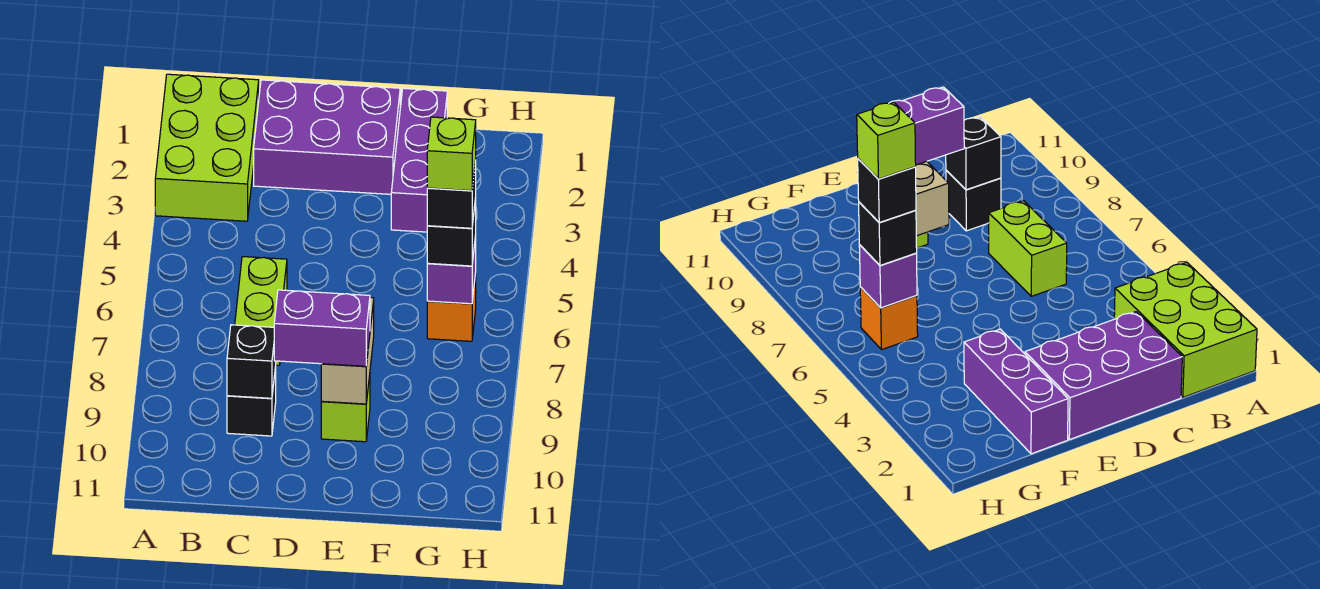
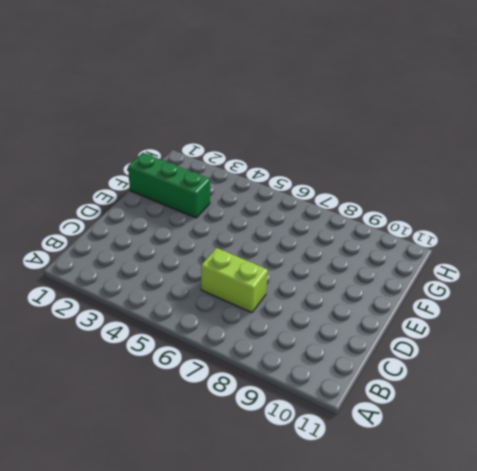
green 1x3 brick [128,153,210,218] -> purple 1x3 brick [391,88,447,232]
none -> lime 2x3 brick [155,74,259,221]
none -> purple 2x3 brick [254,80,400,194]
none -> black 1x1 brick [227,367,276,436]

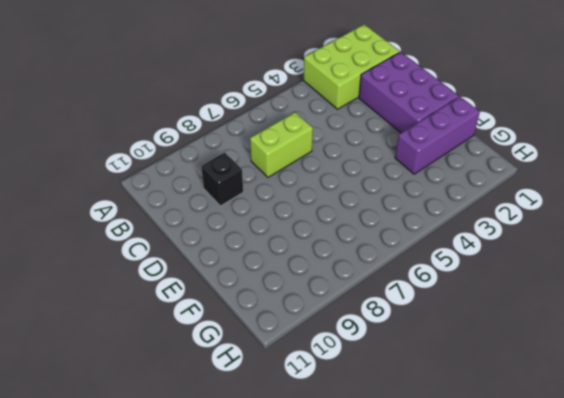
none -> lime 1x1 brick [321,375,370,442]
none -> orange 1x1 brick [427,273,476,341]
none -> black 1x1 brick [227,325,276,398]

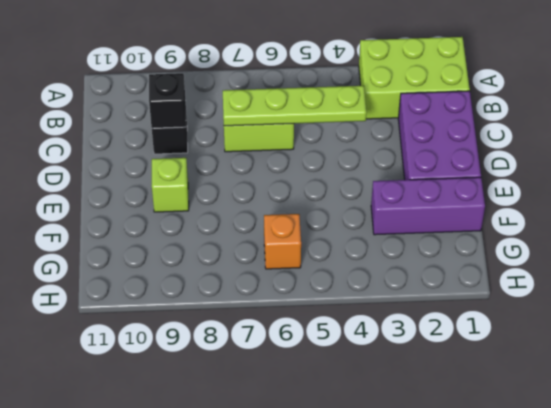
lime 1x4 plate [223,86,366,126] -> none
none -> tan 1x2 brick [321,298,374,404]
none -> purple 1x1 brick [427,236,476,304]
none -> purple 1x2 brick [274,290,370,366]

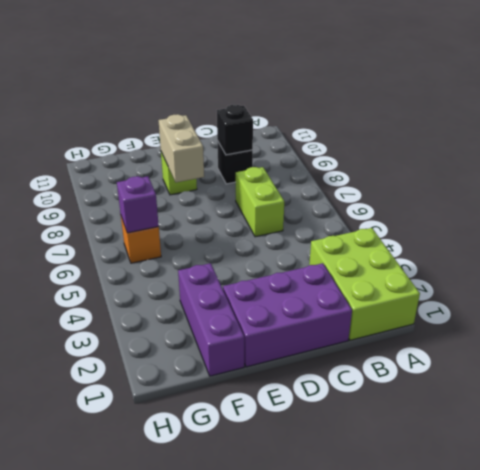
none -> purple 1x2 brick [274,290,370,366]
none -> black 1x1 brick [427,198,476,266]
none -> black 1x1 brick [427,160,476,228]

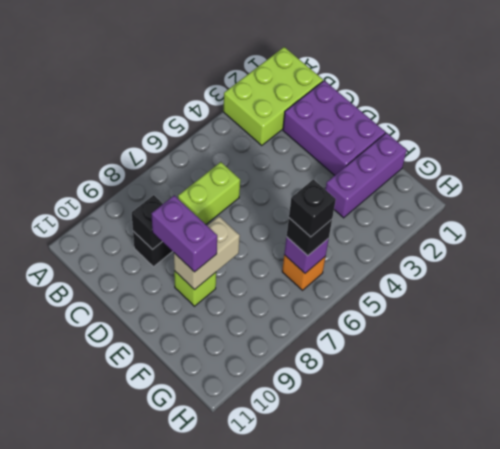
none -> lime 1x1 brick [427,117,476,191]

